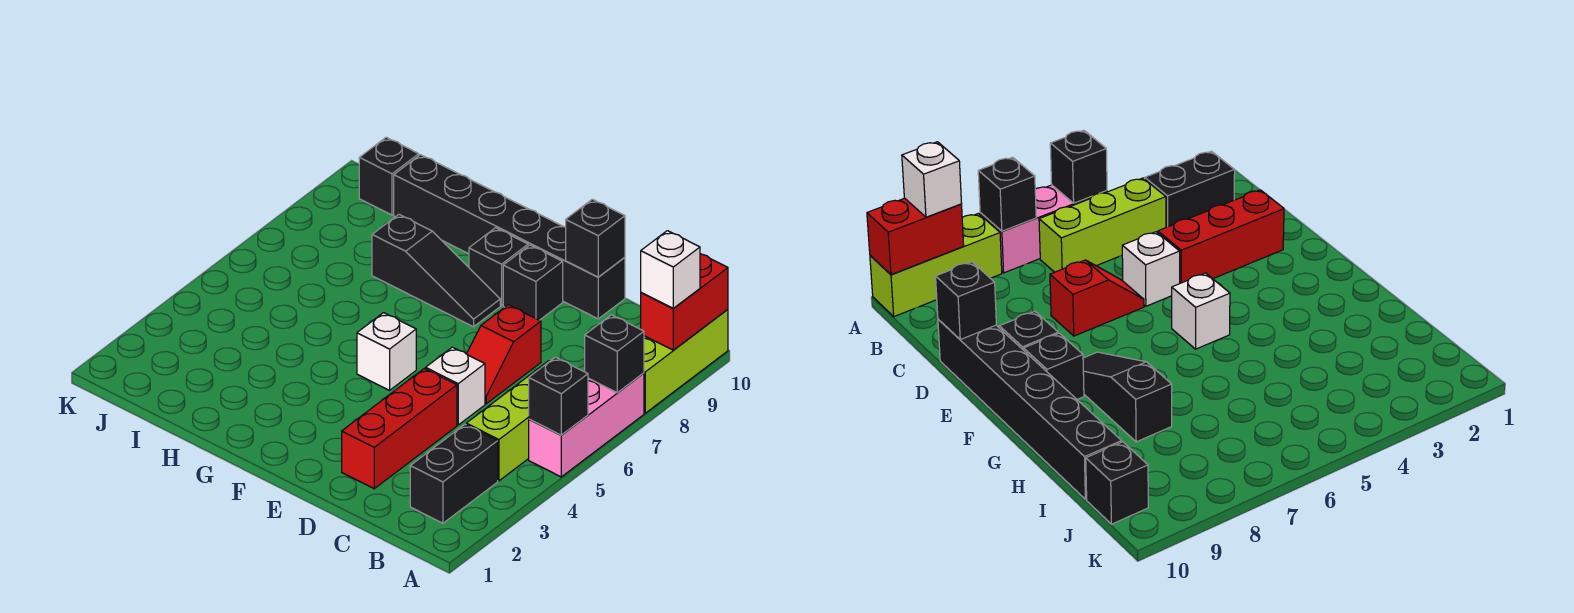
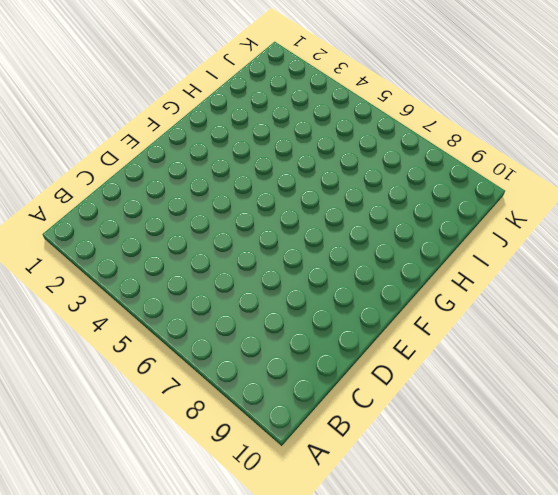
none -> pink 1x3 brick [529,373,644,477]
none -> lime 1x3 brick [644,309,728,413]
none -> black 1x2 brick [410,424,498,523]

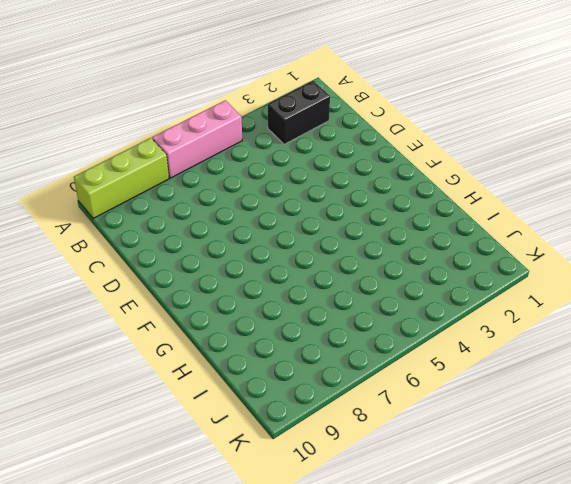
none -> lime 1x3 brick [466,361,550,481]
none -> red 1x3 brick [342,368,457,489]
none -> white 1x1 brick [426,347,485,425]

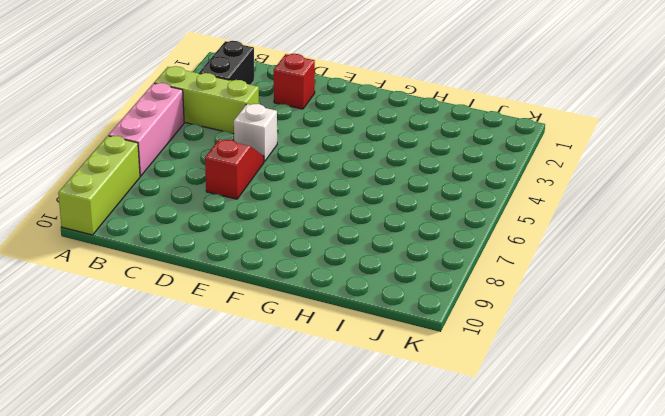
lime 1x3 brick [154,66,259,134] -> lime 1x3 brick turned to [466,361,550,481]
red 1x1 brick [274,54,315,109] -> red 1x3 brick [342,368,457,489]
none -> black 1x6 brick [394,155,625,319]
none -> black 1x1 brick [503,245,563,320]
none -> white 1x1 brick [357,313,416,390]

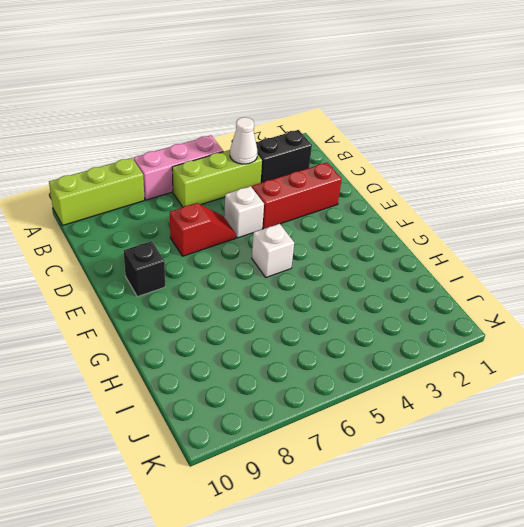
white 1x1 cone [230,117,258,164] -> none
none -> black 1x6 brick [394,155,625,319]
none -> black 1x3 slope [372,214,500,327]
none -> black 1x1 brick [469,228,528,306]

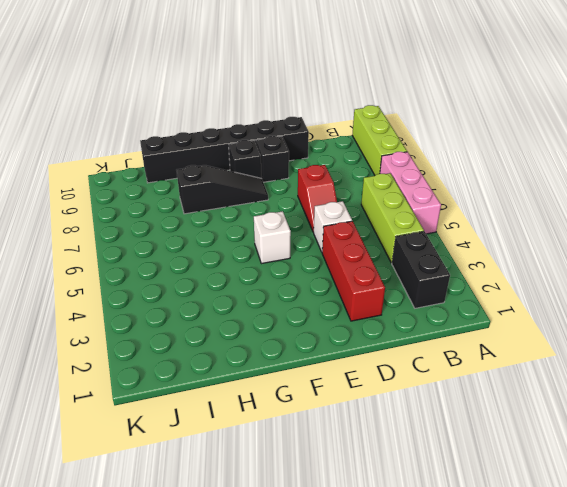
none -> black 1x1 brick [359,137,419,215]
none -> black 1x1 brick [529,357,588,435]
none -> black 1x1 brick [585,315,644,392]

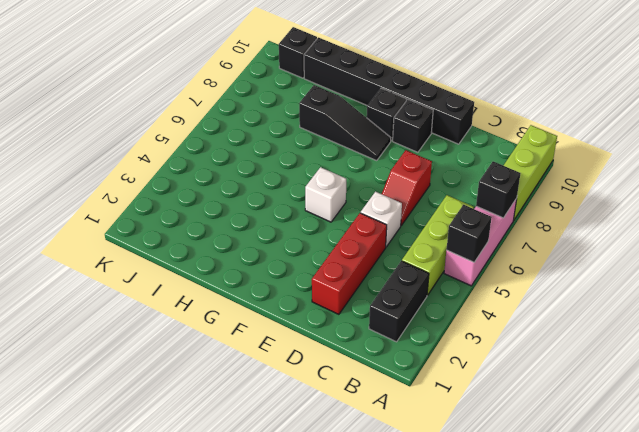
none -> red 1x2 brick [641,254,728,350]
none -> black 1x1 brick [566,199,625,277]
none -> white 1x1 brick [641,231,700,308]

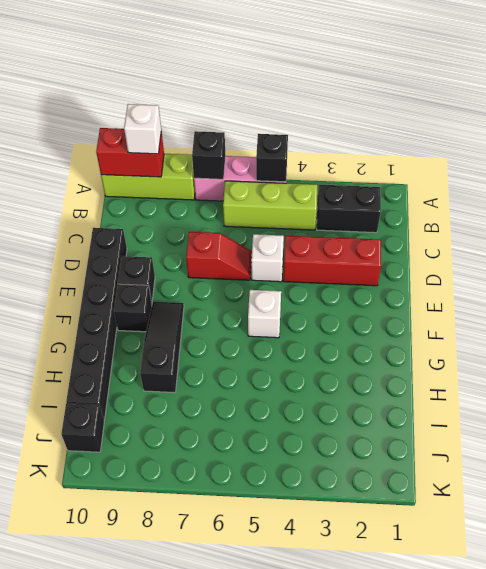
none -> black 1x1 brick [566,199,625,277]

